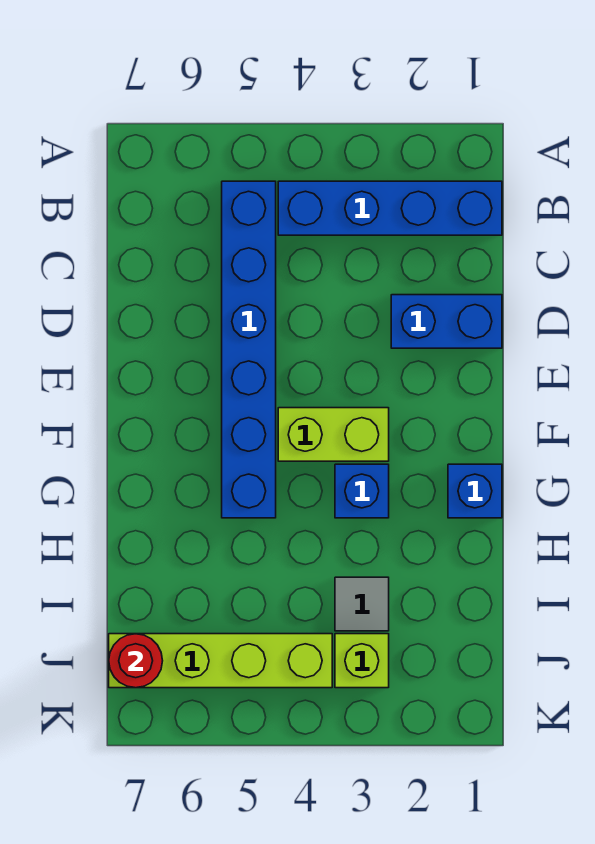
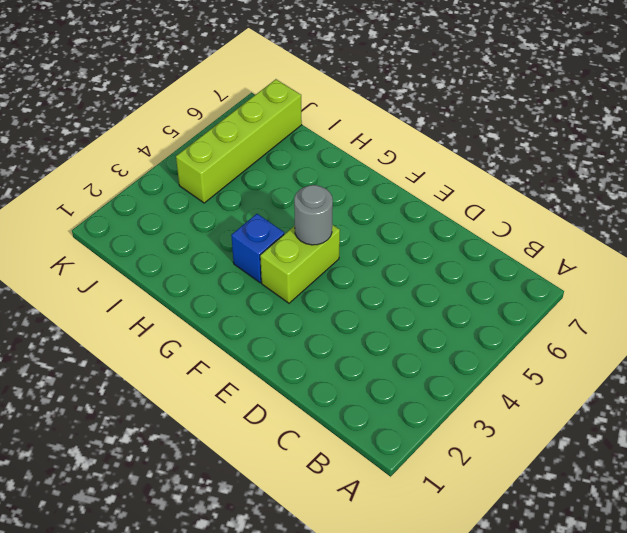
grey 1x1 round brick [294,185,333,245] -> none
none -> blue 1x4 brick [278,181,502,235]
none -> blue 1x6 brick [222,181,276,518]

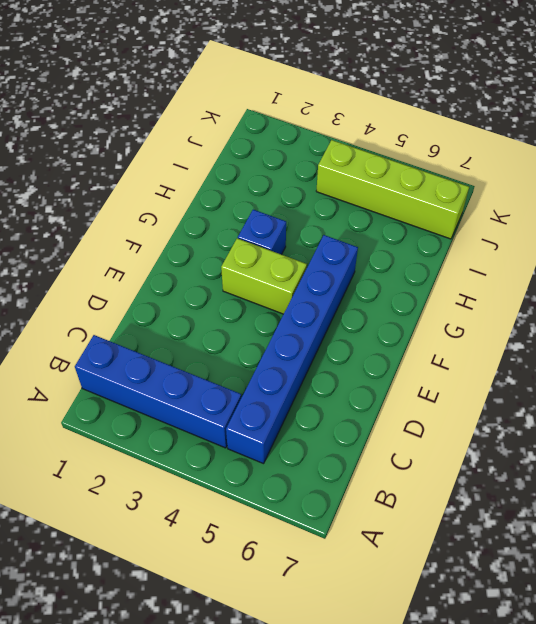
none -> blue 1x2 brick [391,295,502,348]
none -> blue 1x1 brick [448,464,502,518]

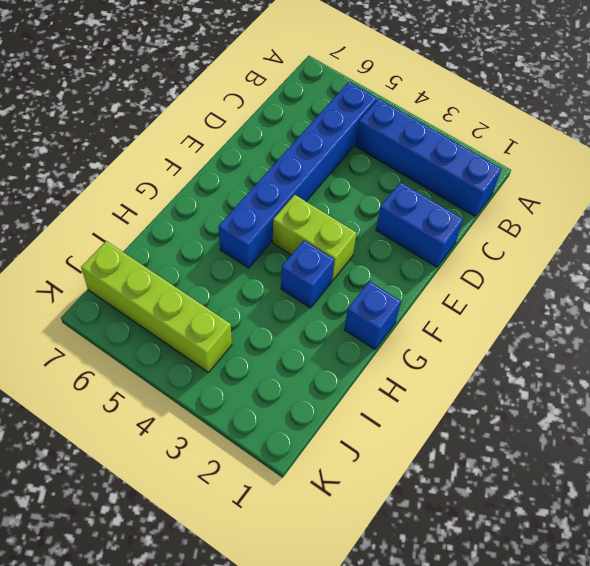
none -> grey 1x1 tile [335,577,389,631]
none -> lime 1x1 brick [335,634,389,688]

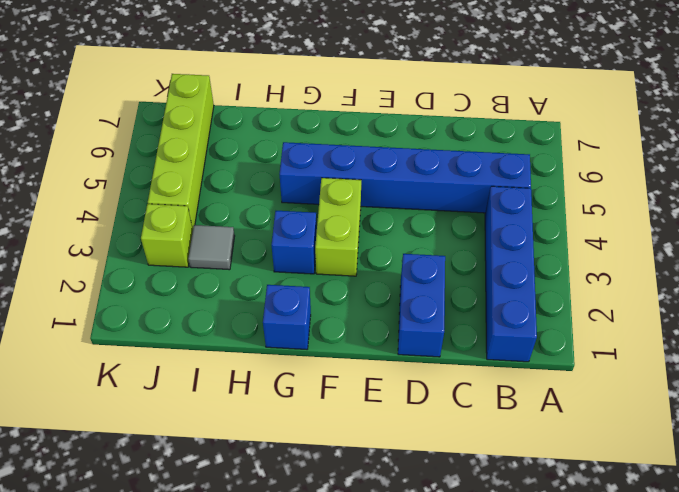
none -> red 1x1 round brick [109,634,163,688]

